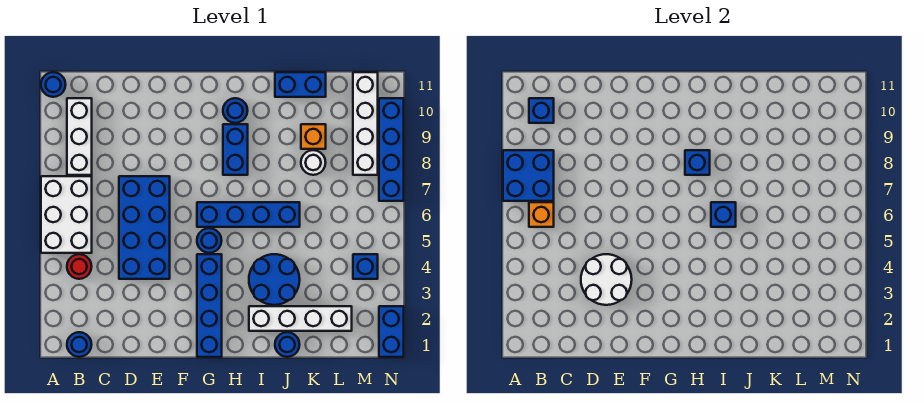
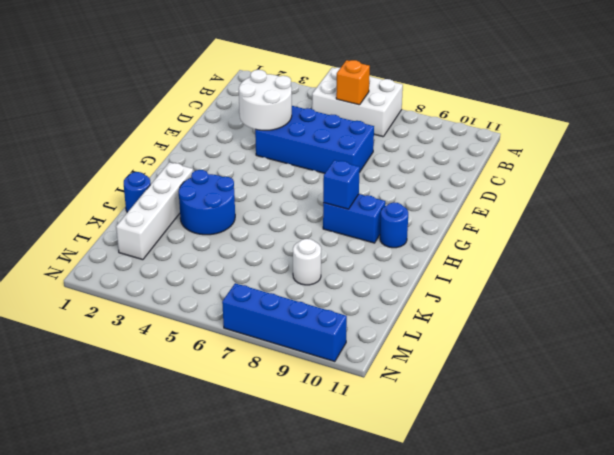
none -> blue 1x1 round brick [41,72,66,97]
none -> blue 1x1 round brick [67,332,92,357]
none -> red 1x1 round brick [67,254,92,279]

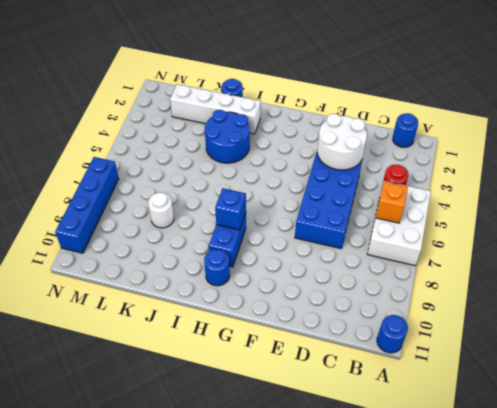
none -> white 1x3 brick [67,98,92,175]
none -> blue 1x4 brick [197,254,222,357]
none -> blue 1x1 round brick [197,228,222,253]

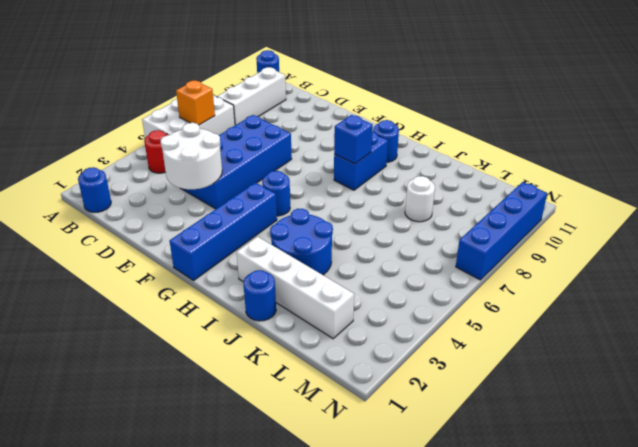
none -> blue 1x4 brick [197,202,300,227]
none -> blue 1x2 brick [275,72,326,97]
none -> orange 1x1 brick [301,124,326,149]

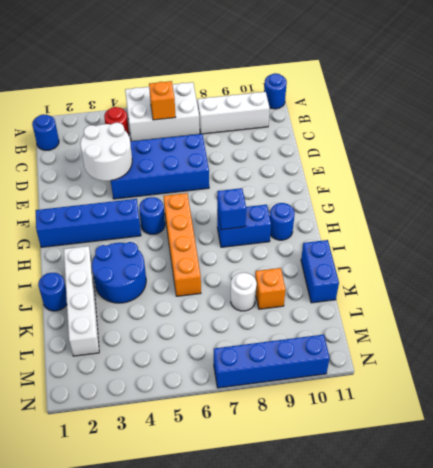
orange 1x4 brick [164,193,201,296] -> blue 1x4 brick [197,202,300,227]
none -> blue 1x1 brick [353,254,378,279]
none -> white 1x4 brick [353,72,378,175]
none -> blue 1x2 brick [379,306,404,357]

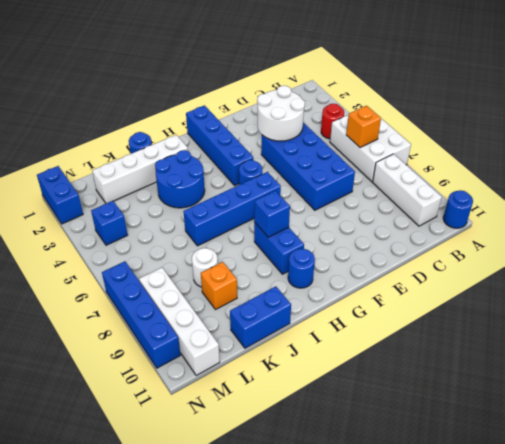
none -> blue 1x1 round brick [67,332,92,357]
none -> blue 2x2 brick [503,150,554,201]
none -> blue 1x1 brick [529,98,554,123]

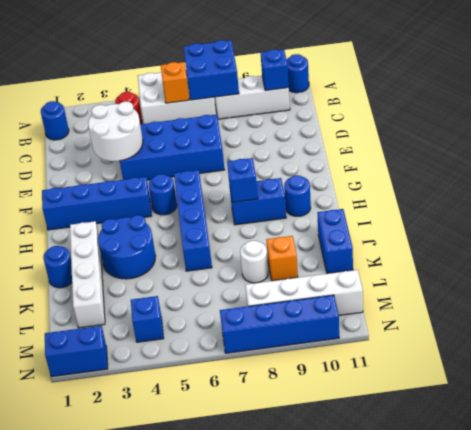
none -> blue 1x1 brick [711,202,736,227]

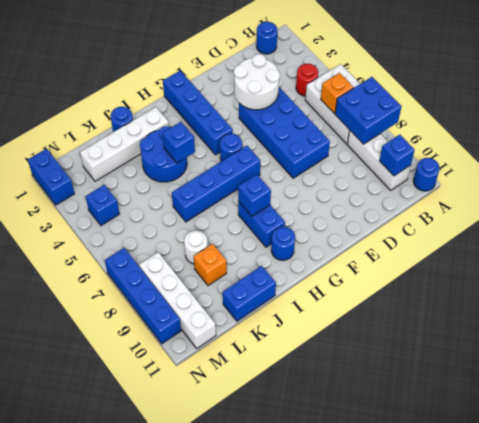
blue 1x1 brick [162,122,195,163] -> blue 1x1 brick moved to [711,202,736,227]

